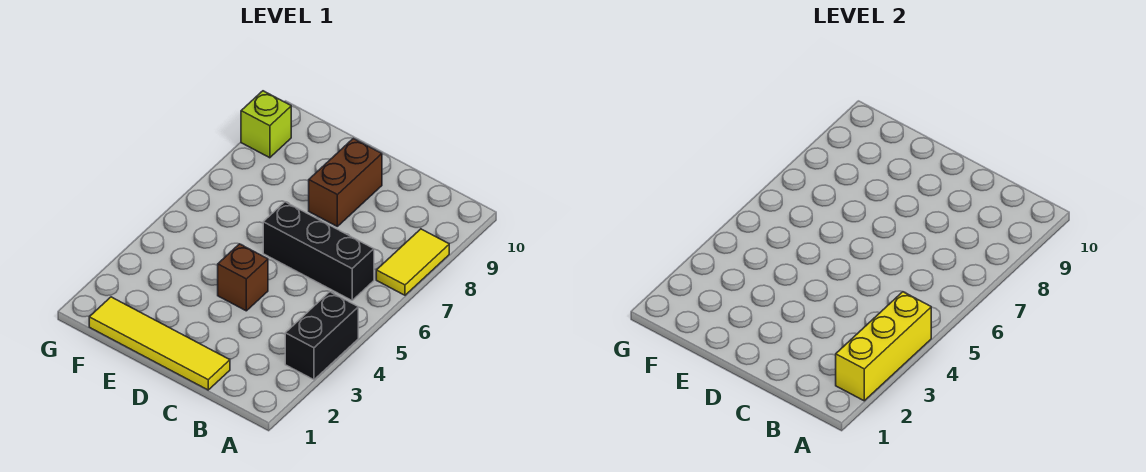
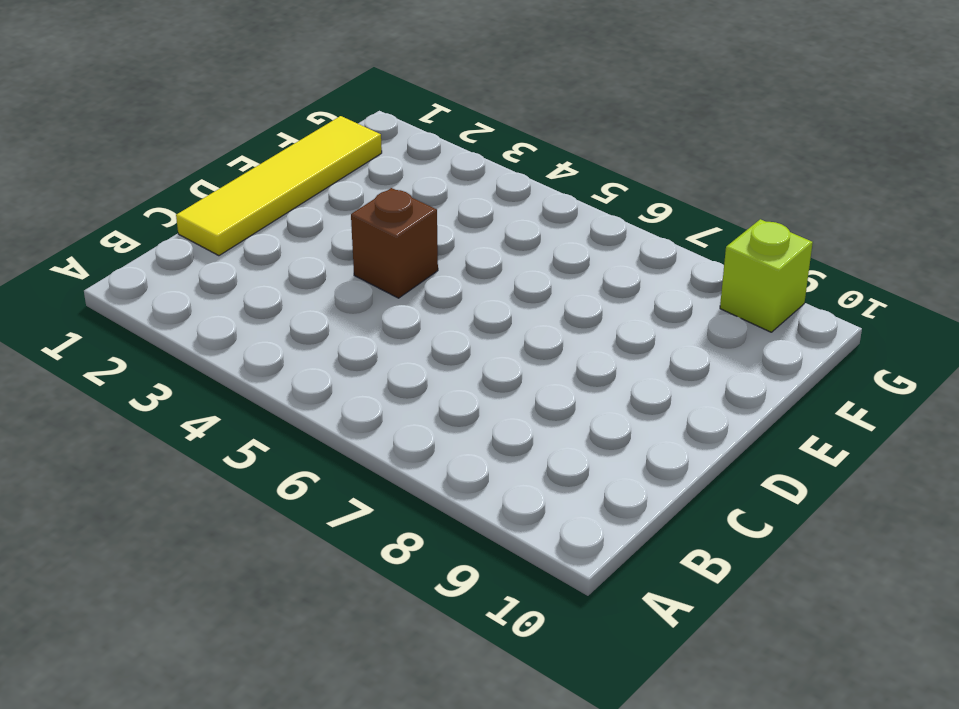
none -> black 1x2 brick [285,292,358,380]
none -> yellow 1x2 tile [376,229,449,295]

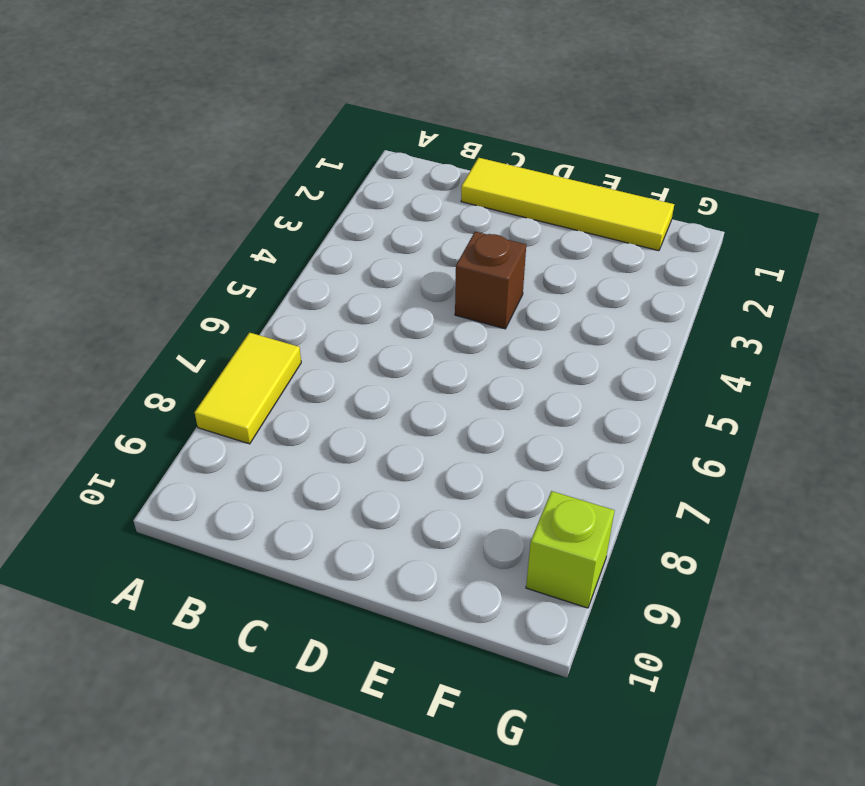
none -> black 1x2 brick [285,292,358,380]
none -> black 1x3 brick [263,202,374,300]

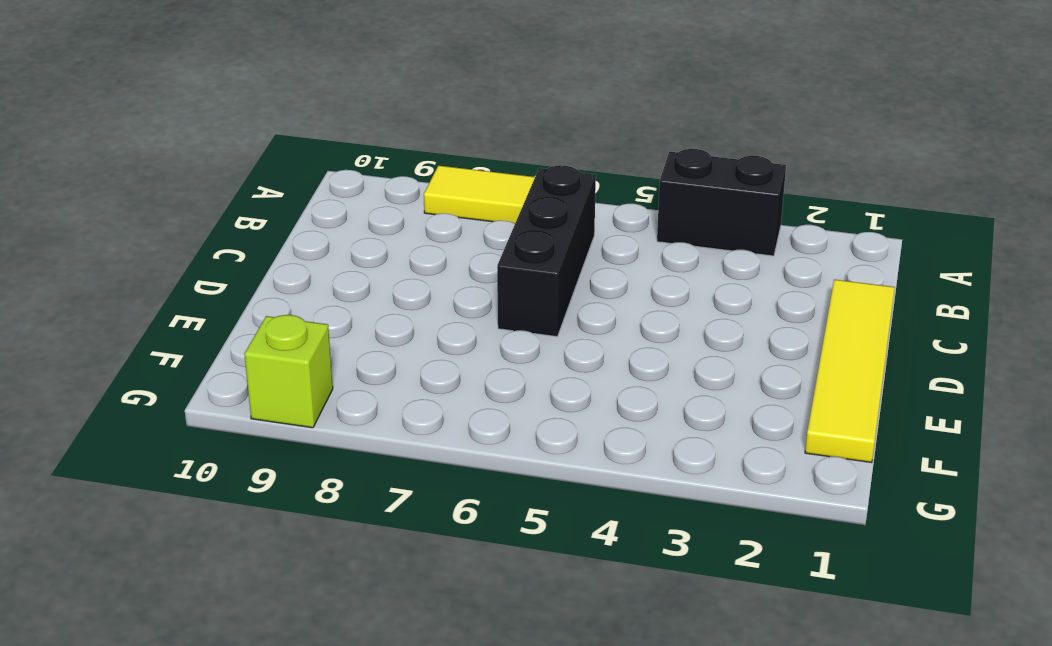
none -> brown 1x1 brick [218,244,268,311]
none -> brown 1x2 brick [309,139,382,226]

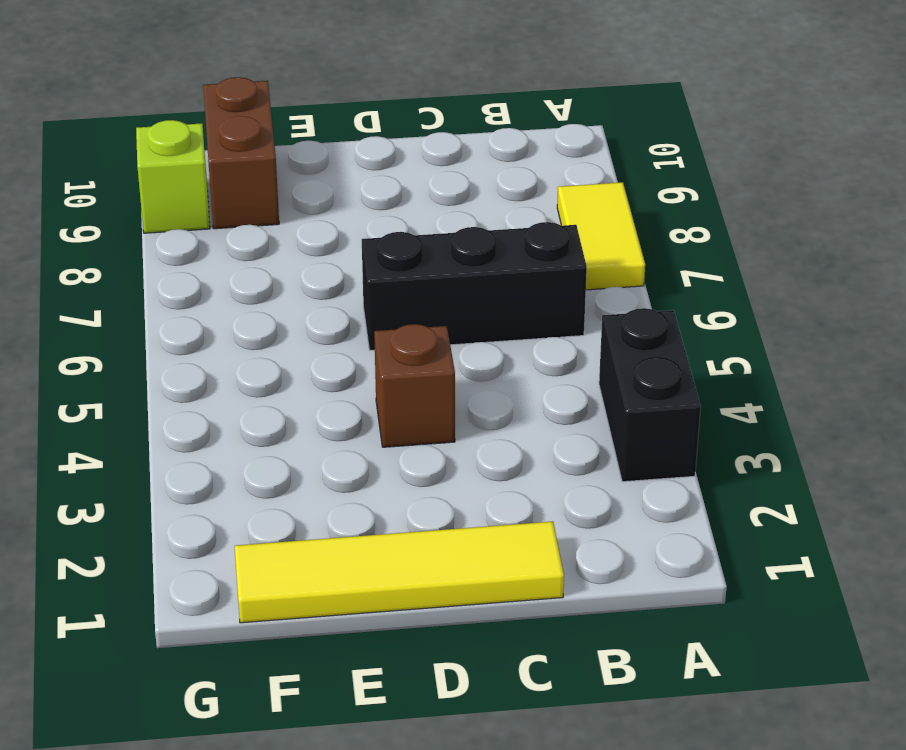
brown 1x2 brick [203,77,279,229] -> brown 1x2 brick moved to [309,139,382,226]
none -> yellow 1x3 brick [836,292,931,401]

